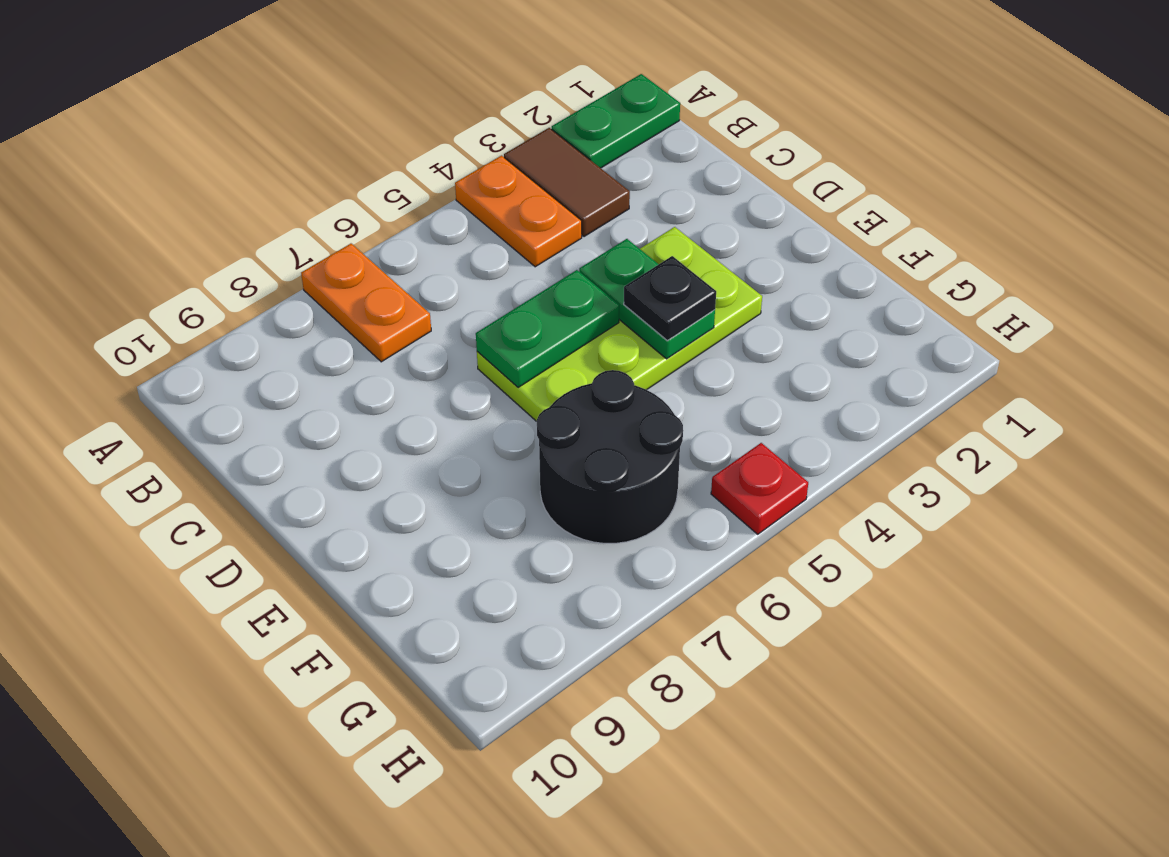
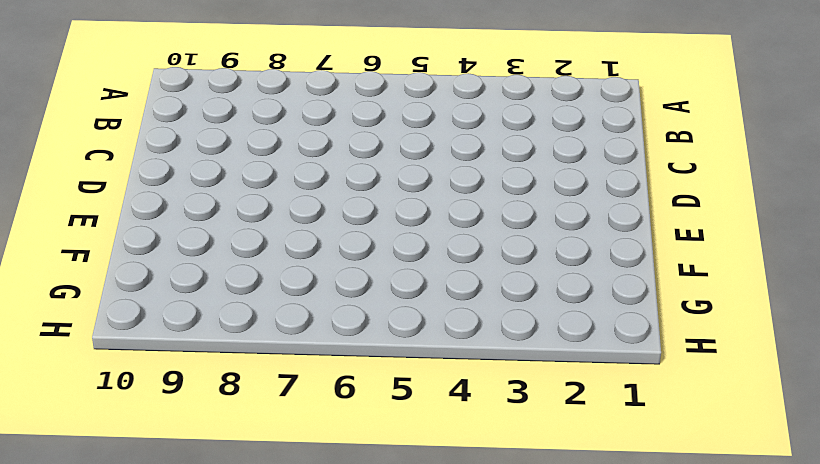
none -> green 1x2 plate [552,74,680,168]
none -> brown 1x2 tile [504,128,630,237]

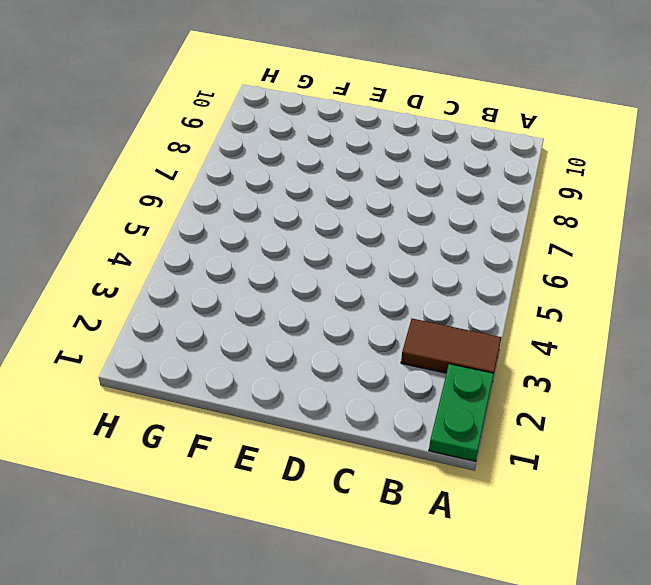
none -> orange 1x2 plate [455,156,582,267]
none -> orange 1x2 plate [301,244,431,362]

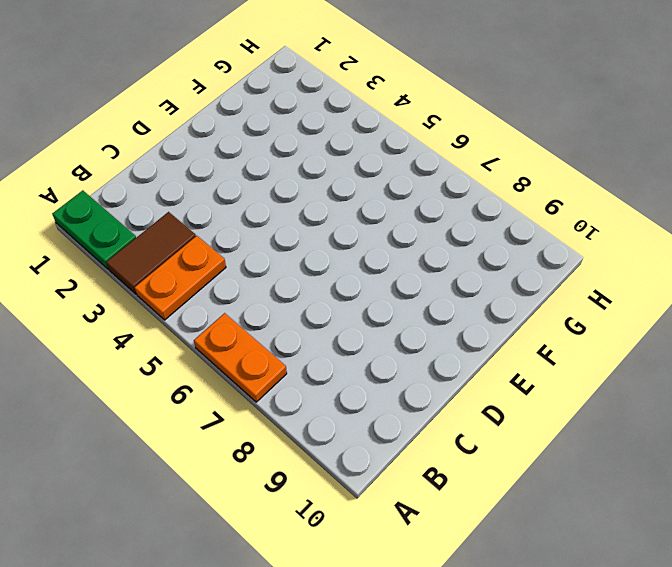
orange 1x2 plate [194,313,287,402] -> orange 1x2 plate turned to [301,244,431,362]
none -> lime 2x4 plate [477,227,762,421]
none -> black 2x2 round brick [537,370,683,543]

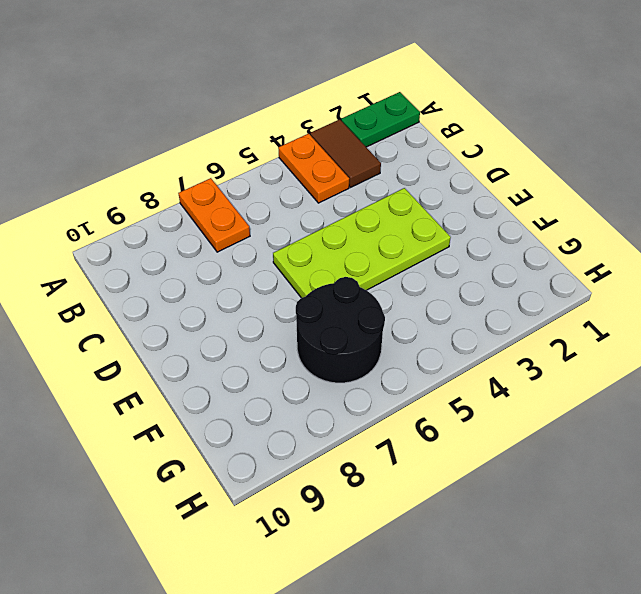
none -> red 1x1 plate [711,443,808,534]
none -> green 1x2 plate [579,239,715,359]

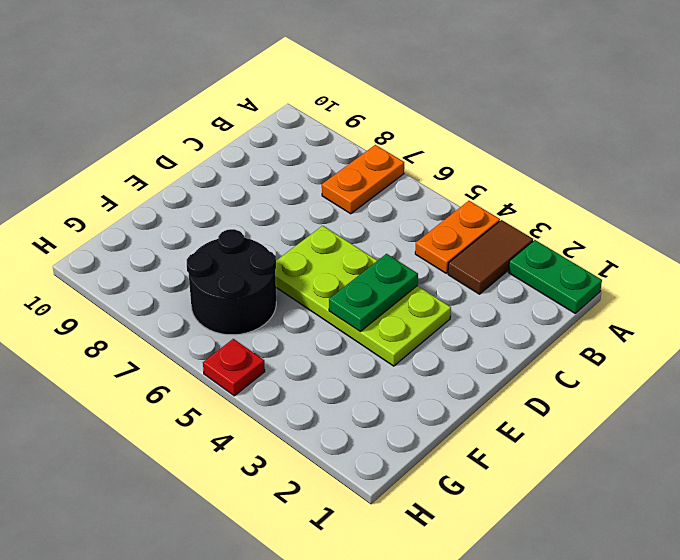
none -> green 1x2 plate [476,270,619,388]
none -> black 1x1 plate [624,256,716,340]

